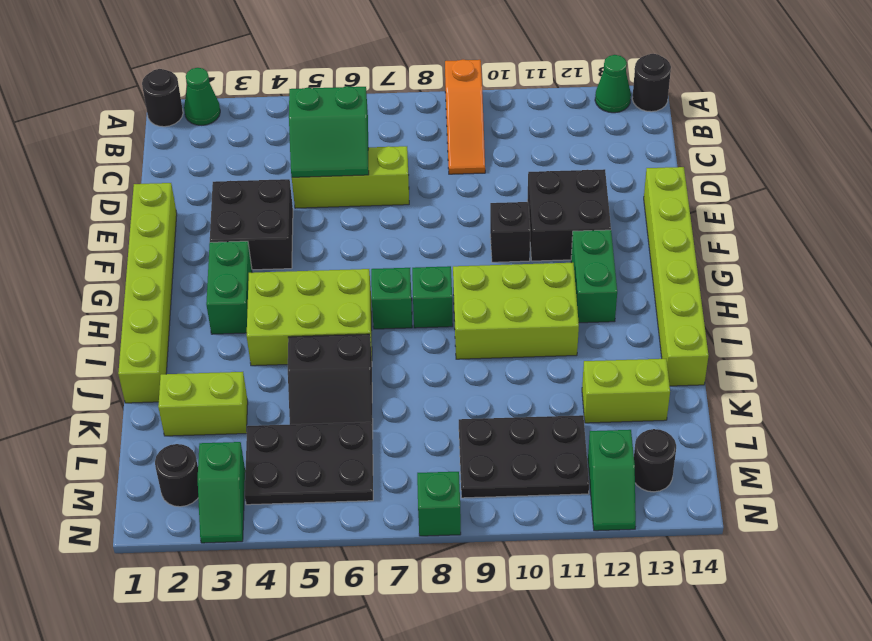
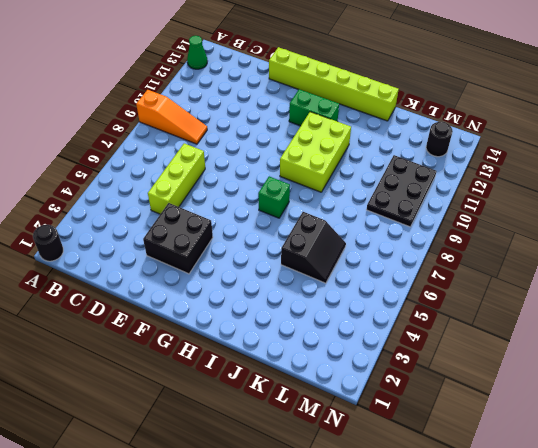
none -> green 1x1 cone [184,68,220,125]
none -> black 1x1 round brick [632,54,671,112]
none -> lime 1x6 brick [118,183,177,403]

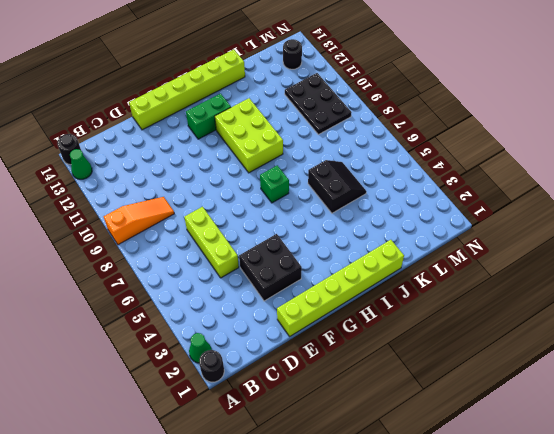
none -> black 2x2 brick [527,169,611,261]
none -> black 1x1 brick [490,202,530,262]
none -> green 1x2 brick [206,241,252,334]

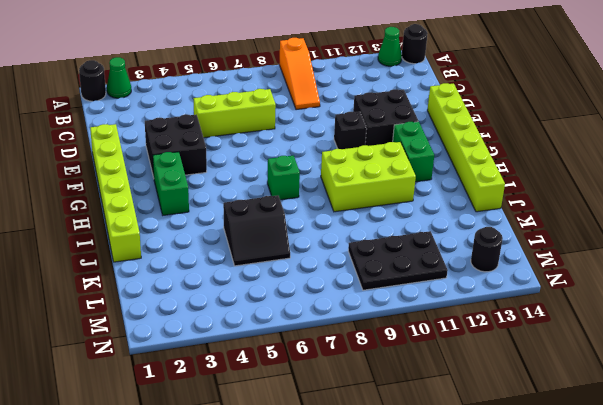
none -> lime 2x3 brick [247,269,372,366]
none -> green 1x1 brick [412,266,453,328]
none -> lime 1x2 brick [158,372,248,436]

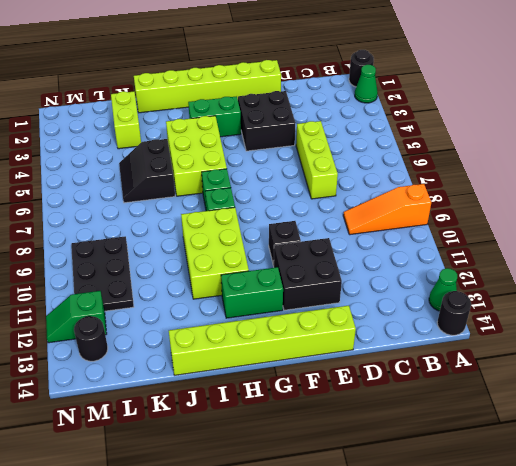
none -> lime 1x2 brick [582,359,670,423]
none -> black 2x3 plate [245,422,373,505]
none -> black 1x1 round brick [155,444,198,507]

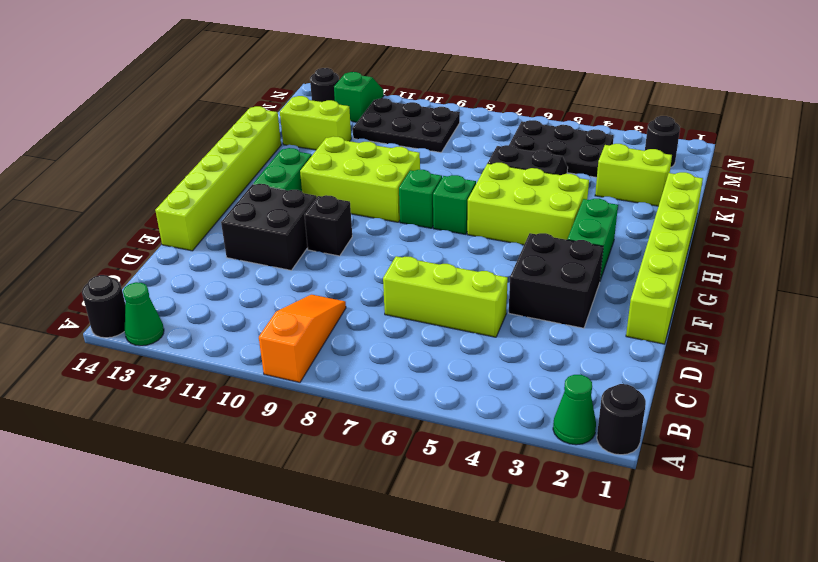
none -> green 1x2 slope [198,442,245,543]
none -> green 1x1 brick [417,472,461,536]
none -> green 2x2 slope [289,86,369,177]

